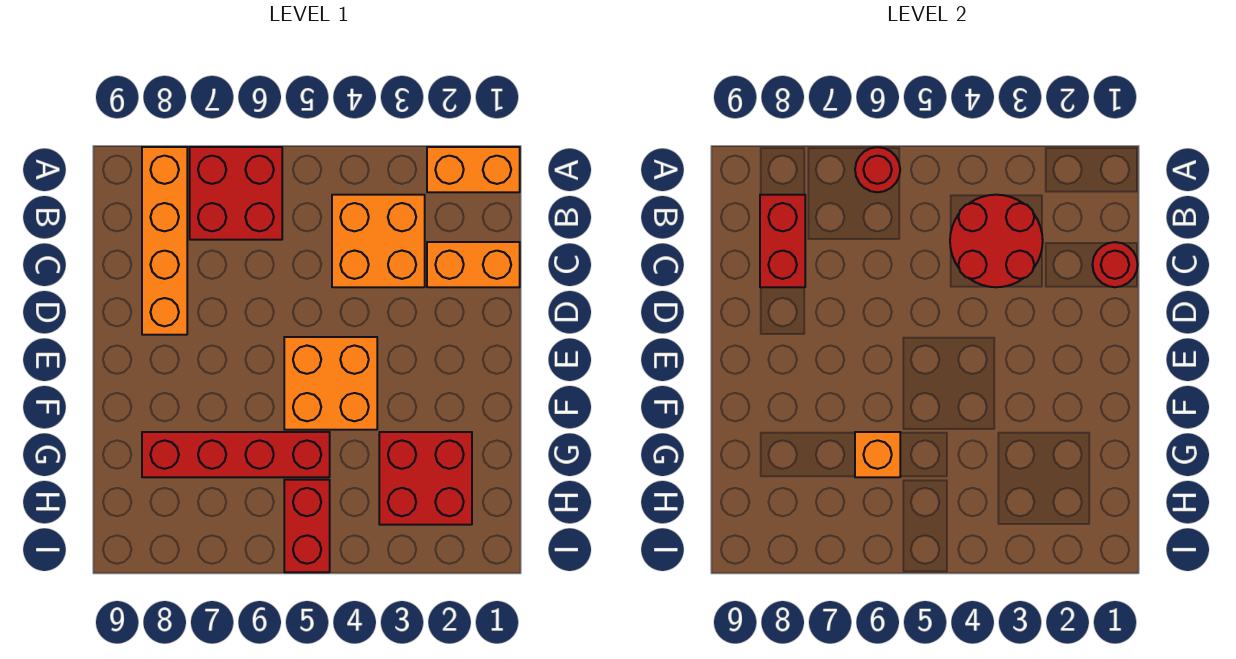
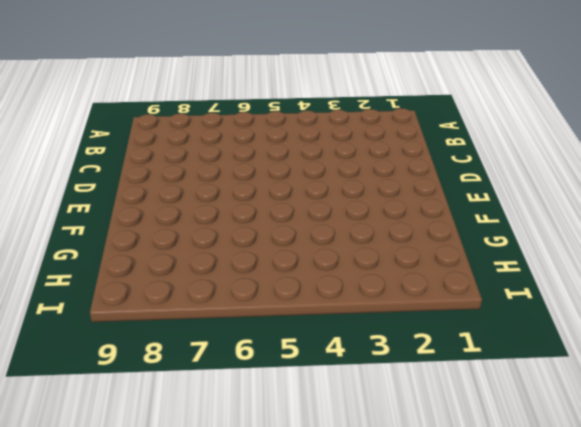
none -> orange 1x2 brick [427,147,520,192]
none -> red 2x2 brick [190,147,282,240]
none -> orange 1x4 brick [142,147,187,335]

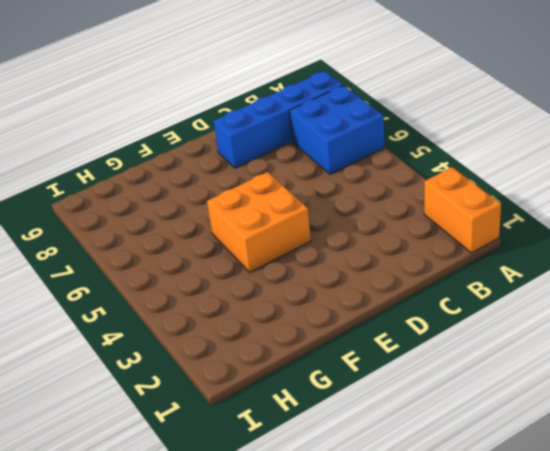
blue 2x2 brick [290,86,384,174] -> red 2x2 brick [190,147,282,240]
blue 1x4 brick [214,71,343,168] -> orange 1x4 brick [142,147,187,335]
none -> orange 2x2 brick [332,195,425,287]
none -> orange 1x2 brick [427,242,520,287]
none -> red 2x2 brick [379,432,472,525]

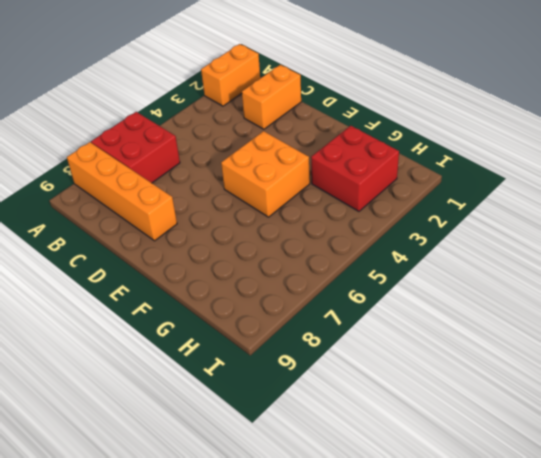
none -> orange 2x2 brick [332,195,425,287]
none -> red 1x4 brick [142,432,330,477]
none -> red 1x2 brick [284,480,330,572]

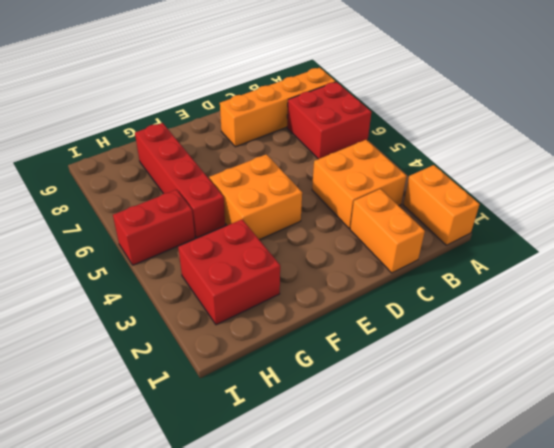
none -> red 1x1 round brick [855,147,900,192]
none -> red 2x2 round brick [950,195,1043,287]
none -> red 1x2 brick [760,195,805,287]

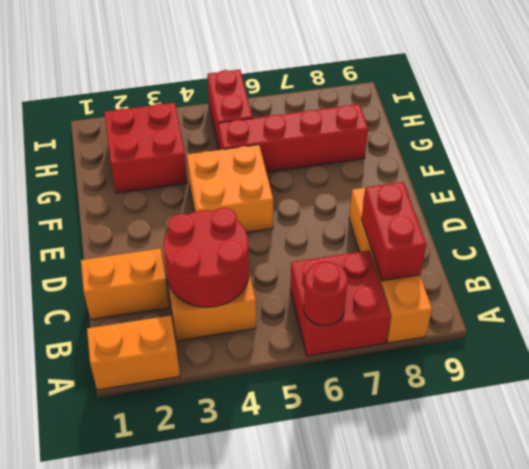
none -> red 1x1 round brick [1092,242,1138,287]
none -> orange 1x1 brick [855,432,900,477]

